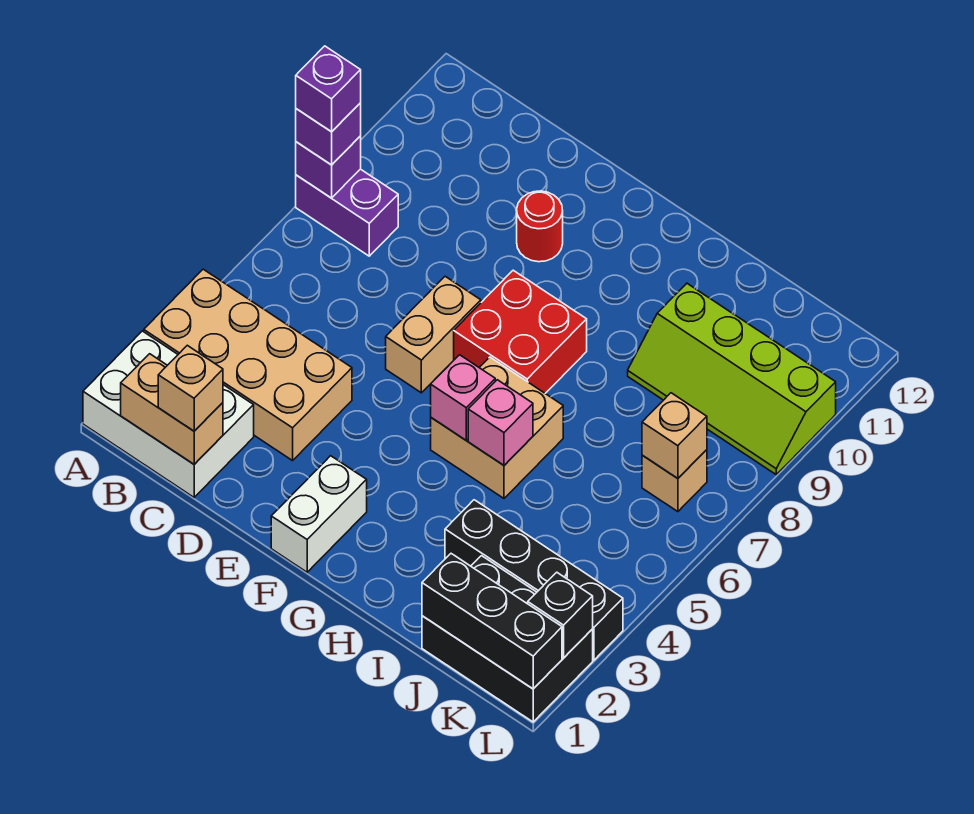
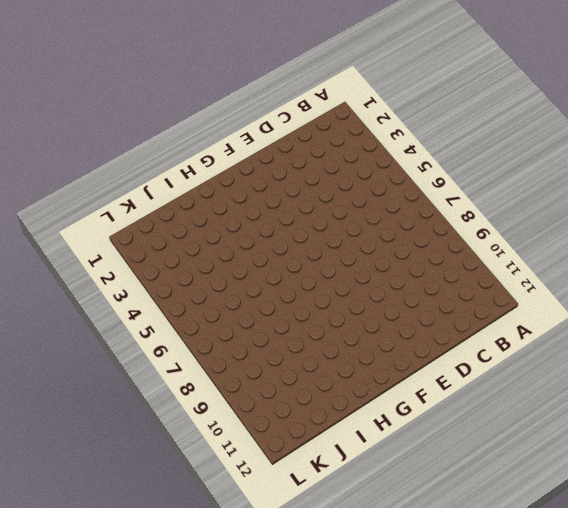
none -> white 2x3 brick [83,331,254,497]
none -> tan 2x4 brick [144,269,352,461]
none -> purple 1x2 brick [296,169,398,256]

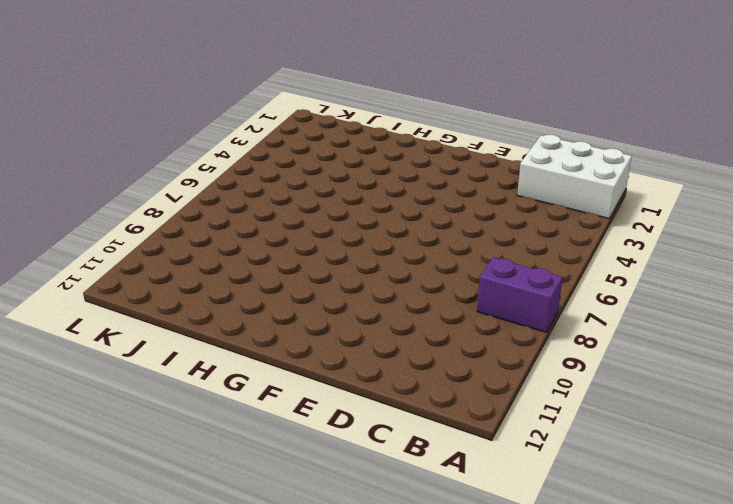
none -> tan 2x4 brick [144,269,352,461]
none -> tan 1x2 brick [386,276,481,393]
none -> red 1x1 round brick [517,191,563,262]

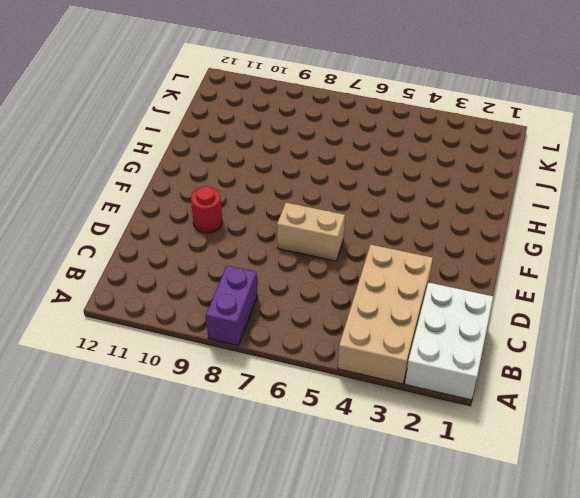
none -> white 1x2 brick [271,456,367,572]
none -> red 2x2 brick [454,270,587,393]
none -> tan 2x2 brick [431,357,563,498]

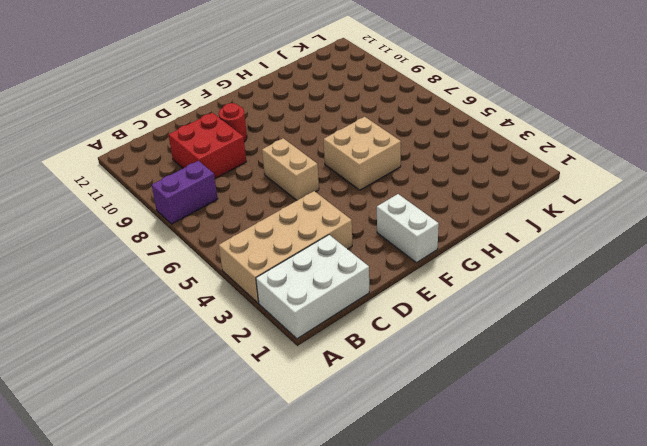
red 2x2 brick [169,113,246,178] -> red 2x2 brick moved to [454,270,587,393]
none -> black 1x4 brick [445,500,623,660]
none -> lime 2x4 slope [628,283,836,474]
none -> black 2x3 brick [422,556,593,722]

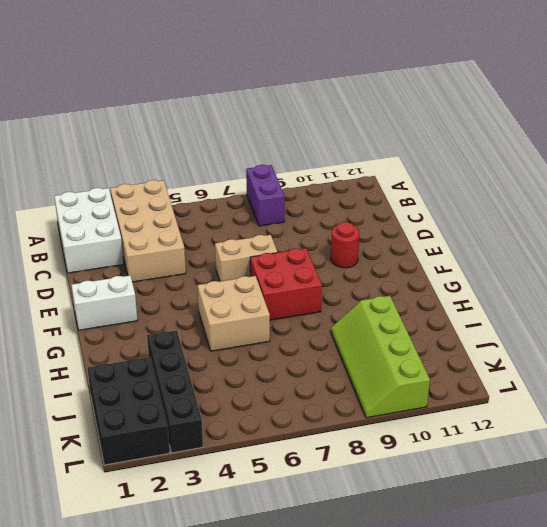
none -> tan 1x1 brick [642,450,707,512]
none -> purple 1x1 brick [296,136,361,198]
none -> tan 1x2 brick [121,354,223,464]

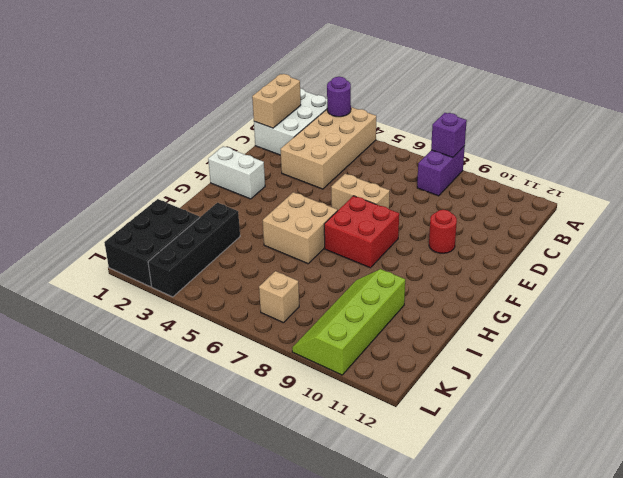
purple 1x1 round brick [327,77,351,117] -> none
none -> pink 1x1 brick [431,355,495,440]
none -> pink 1x1 brick [468,380,533,465]
none -> black 1x3 brick [422,554,562,689]

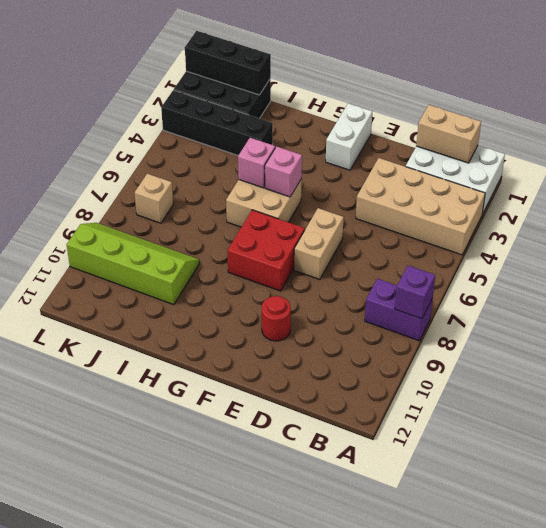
none -> tan 1x1 brick [642,393,707,478]
none -> black 1x1 brick [528,572,593,658]
none -> purple 1x1 brick [296,103,361,165]

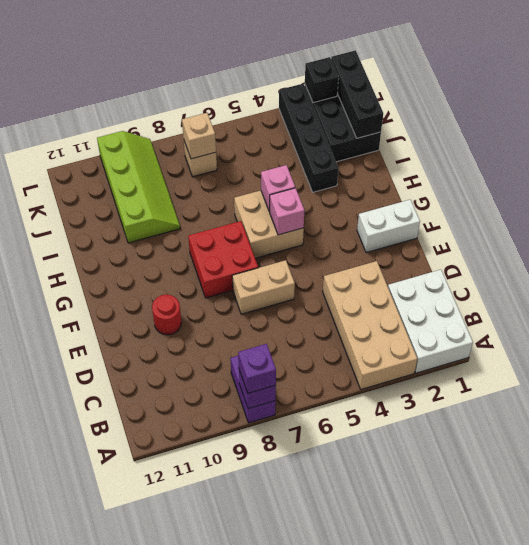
none -> tan 1x2 brick [121,354,223,464]
none -> tan 1x1 brick [158,345,223,431]
none -> purple 1x1 brick [296,46,361,132]

